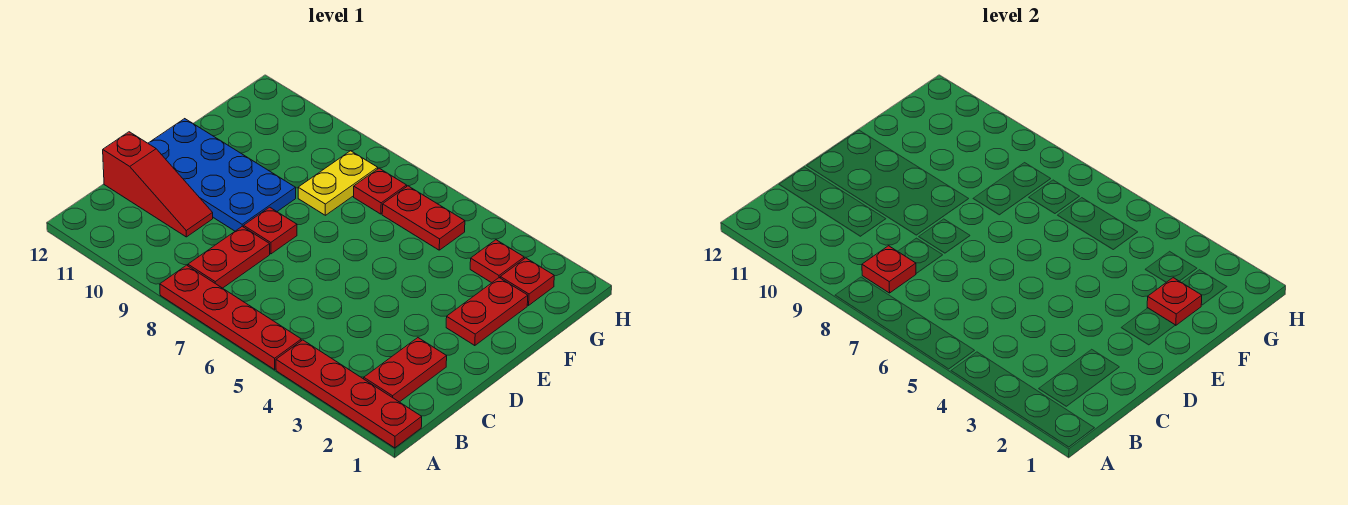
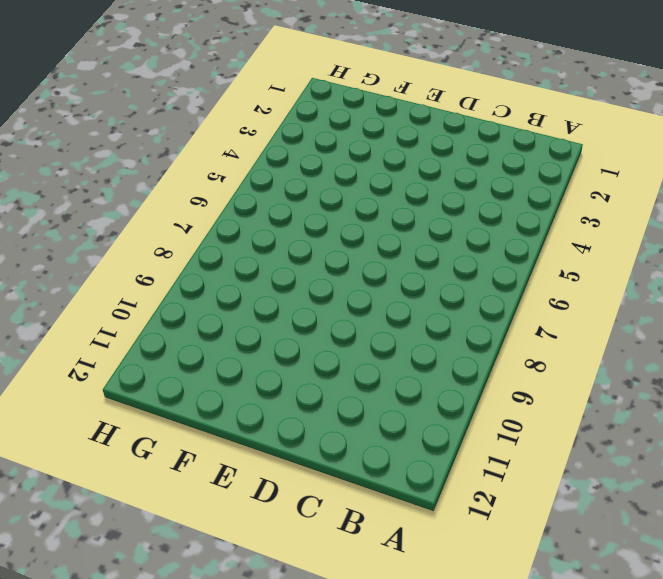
none -> red 1x4 plate [276,340,422,448]
none -> red 1x4 plate [160,265,301,370]
none -> red 1x2 plate [364,338,447,402]

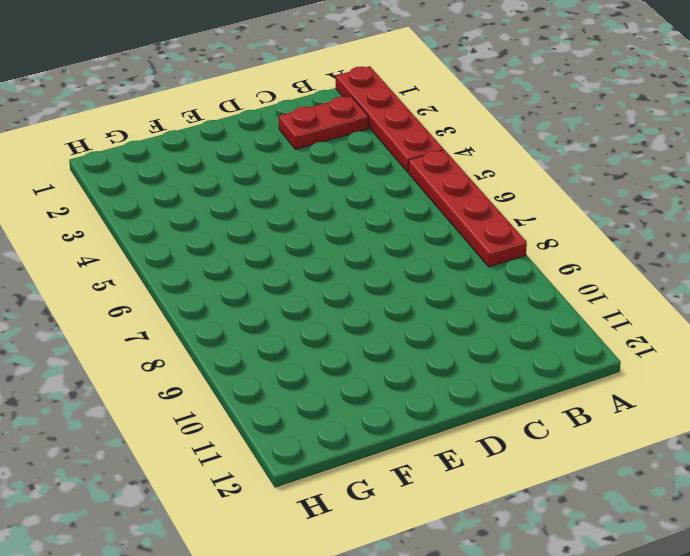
none -> red 1x2 plate [188,226,270,288]
none -> red 1x3 slope [103,132,213,237]
none -> red 1x1 plate [244,207,297,254]

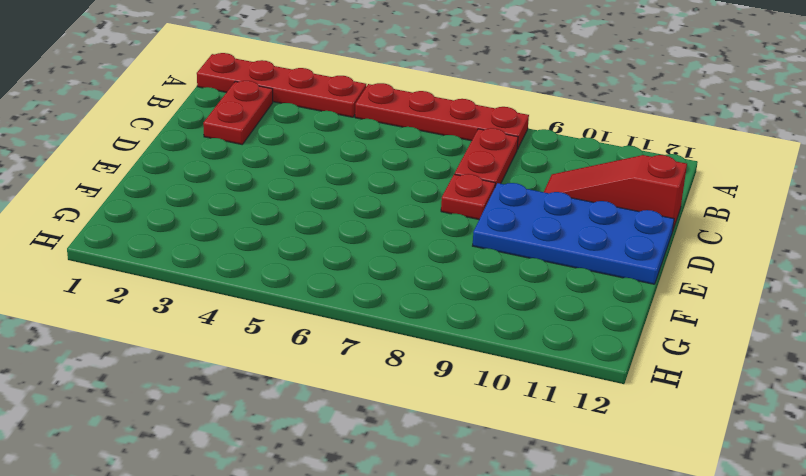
none -> red 1x2 plate [446,278,528,346]
none -> yellow 1x2 plate [298,151,378,215]
none -> red 1x1 plate [500,258,554,305]

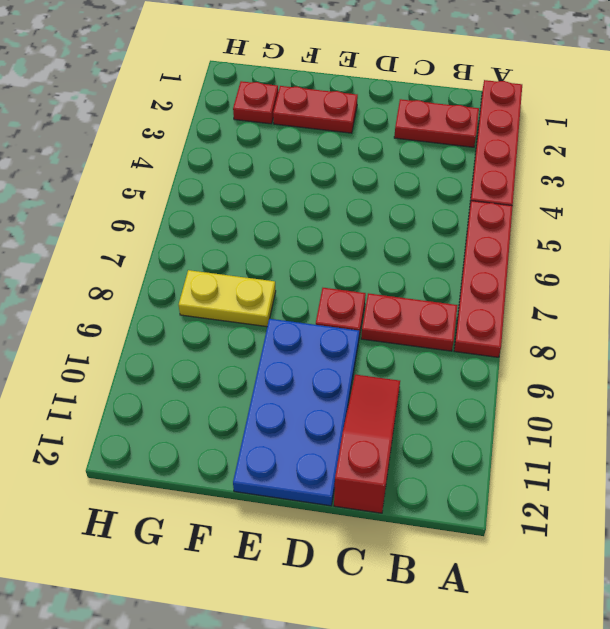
none -> red 1x1 plate [470,240,524,283]
none -> red 1x2 plate [382,186,465,250]
none -> red 1x1 plate [354,168,407,214]

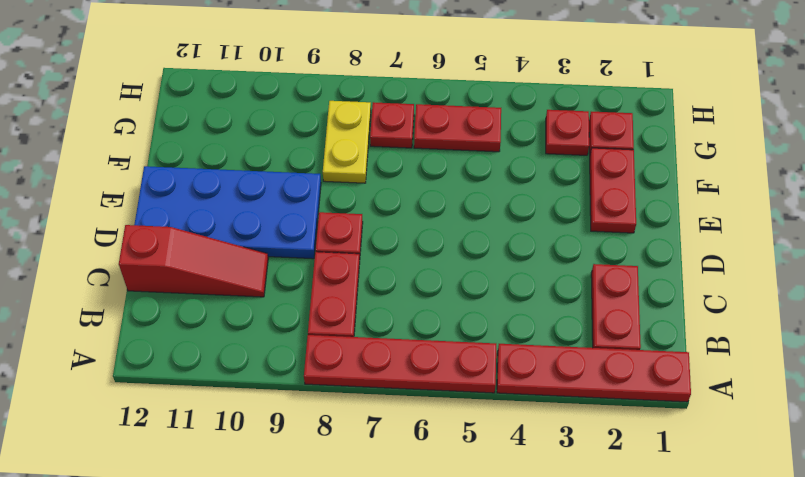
none -> red 1x1 plate [862,246,916,293]
none -> red 1x1 plate [1147,278,1202,325]

